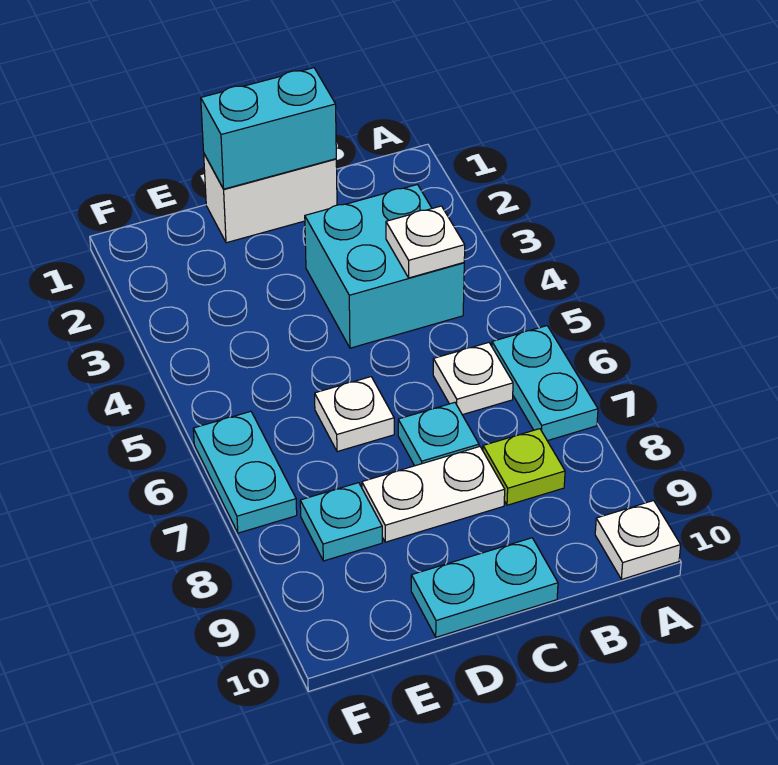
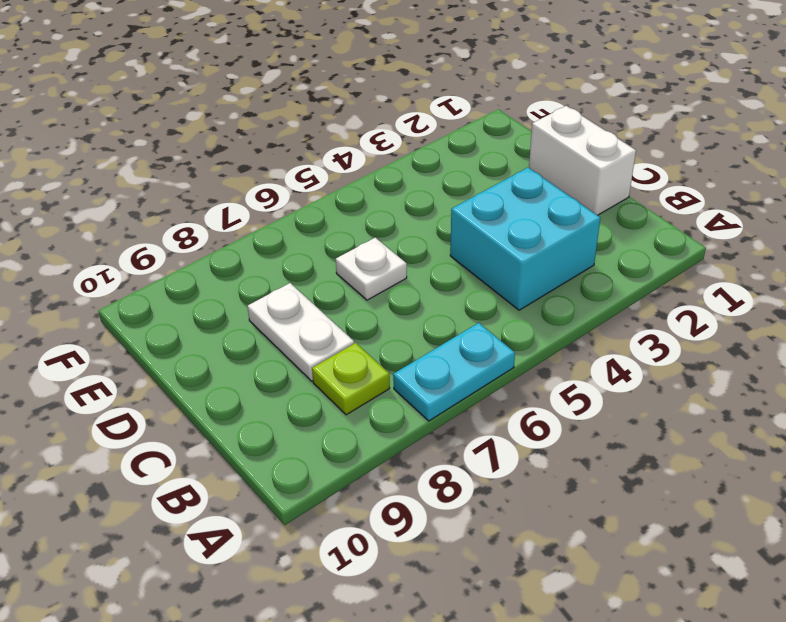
none -> white 1x1 plate [595,501,681,579]
none -> white 1x1 plate [433,343,513,415]
none -> cyan 1x1 plate [398,402,479,466]

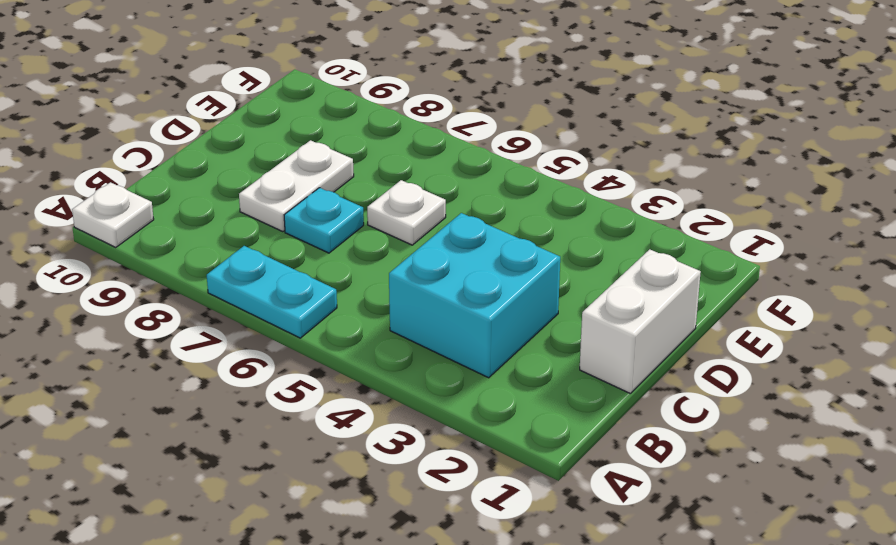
none -> white 1x1 plate [433,343,513,415]
none -> lime 1x1 plate [483,429,565,505]
none -> cyan 1x2 plate [411,538,558,637]

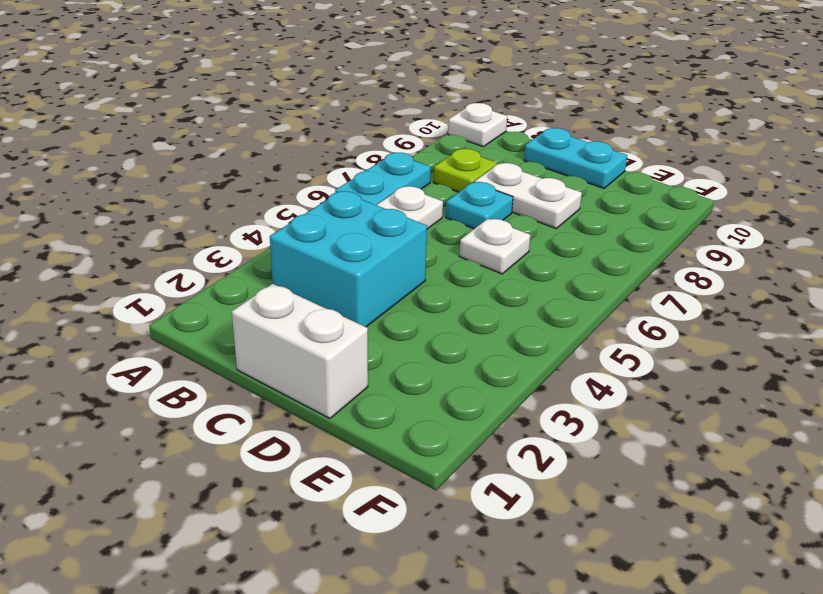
none -> cyan 1x1 plate [300,483,382,561]
none -> cyan 1x2 plate [193,411,297,533]
none -> white 1x1 plate [386,206,465,278]

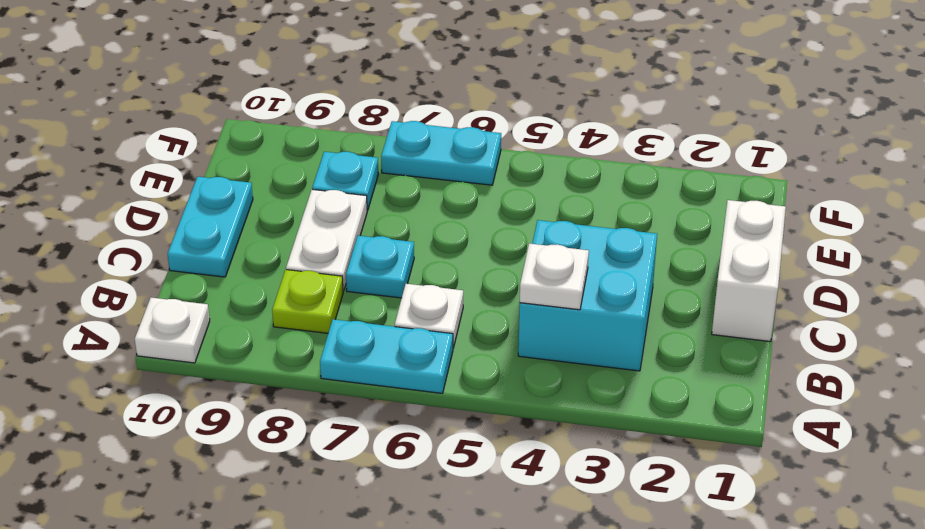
none -> white 1x1 plate [315,377,394,452]
none -> cyan 1x2 brick [201,68,336,189]

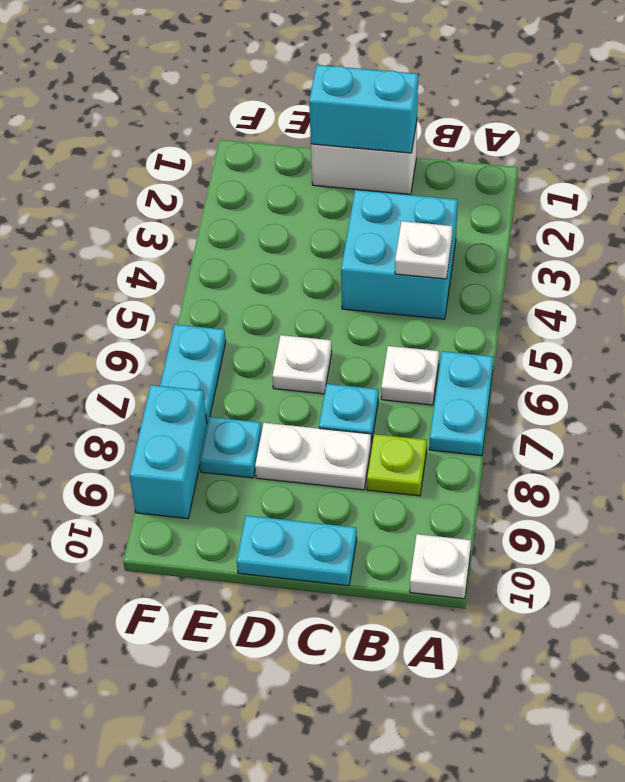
cyan 1x2 brick [130,385,207,519] -> none

